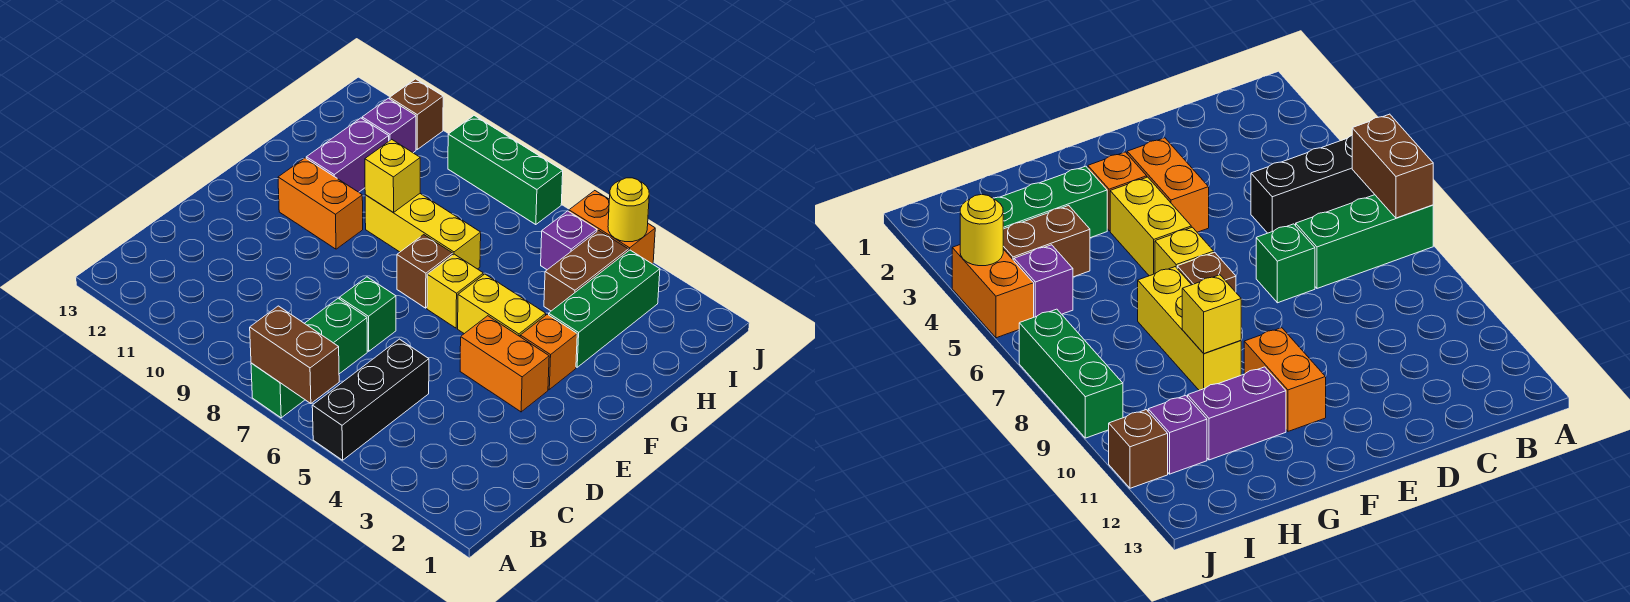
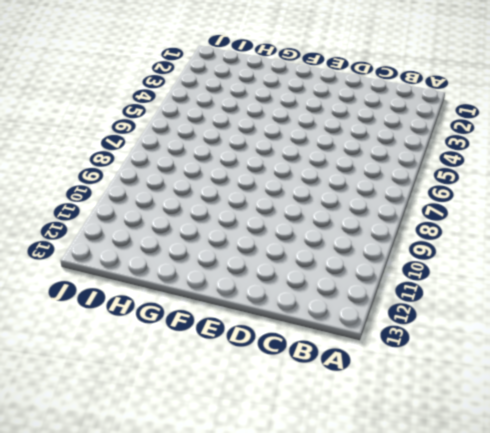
none -> black 1x3 brick [312,339,429,460]
none -> green 1x3 brick [251,298,367,418]
none -> green 1x1 brick [340,277,396,351]

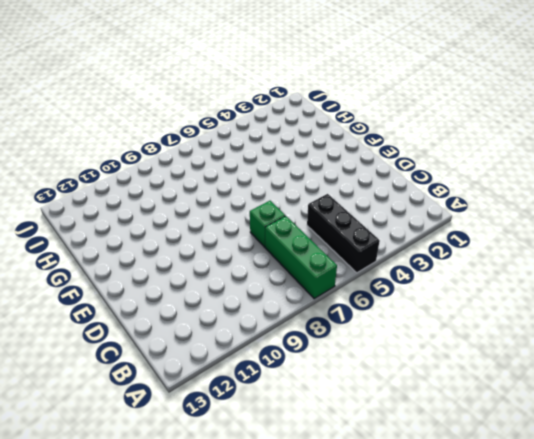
none -> orange 1x2 brick [460,316,549,412]
none -> orange 1x1 brick [520,314,577,389]
none -> yellow 1x2 brick [458,274,546,336]

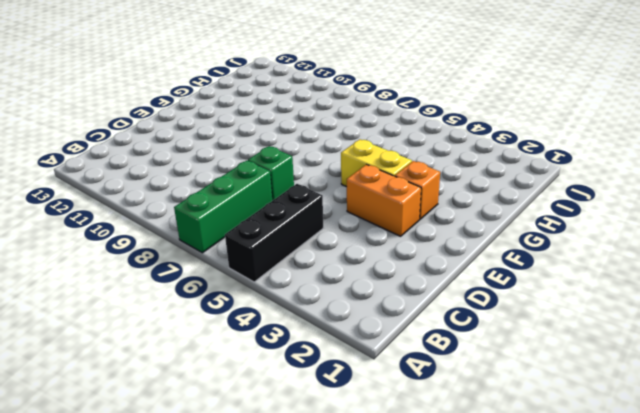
none -> yellow 1x1 brick [427,254,483,328]
none -> brown 1x1 brick [397,235,453,308]
none -> orange 1x2 brick [278,158,363,249]

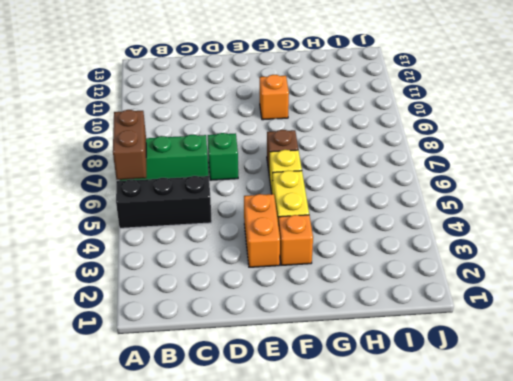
orange 1x1 brick [260,75,289,120] -> orange 1x2 brick [278,158,363,249]
none -> green 1x3 brick [549,250,660,367]
none -> yellow 1x3 brick [365,194,481,269]
none -> purple 1x2 brick [306,118,389,192]

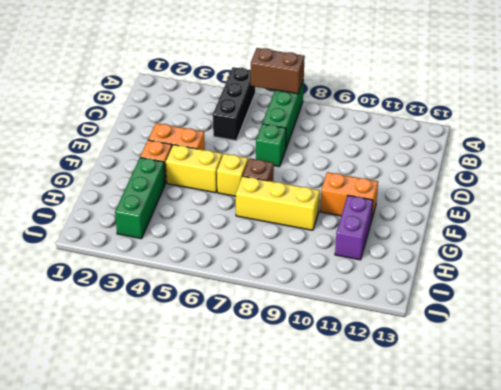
none -> brown 1x2 brick [544,230,628,311]
none -> purple 1x1 brick [541,211,597,270]
none -> purple 1x1 brick [362,98,416,153]

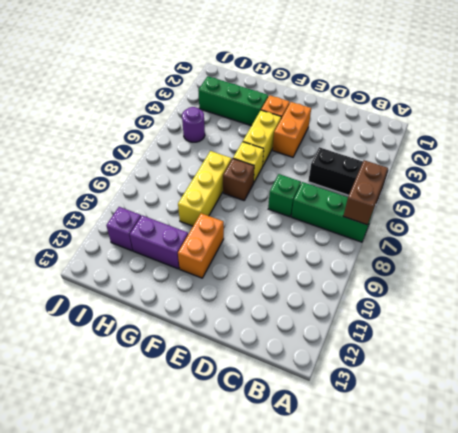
purple 1x1 round brick [182,107,205,142] -> purple 1x1 brick [541,211,597,270]
none -> brown 1x2 brick [544,230,628,311]
none -> orange 1x2 brick [569,191,655,264]
none -> green 1x3 brick [448,116,563,225]

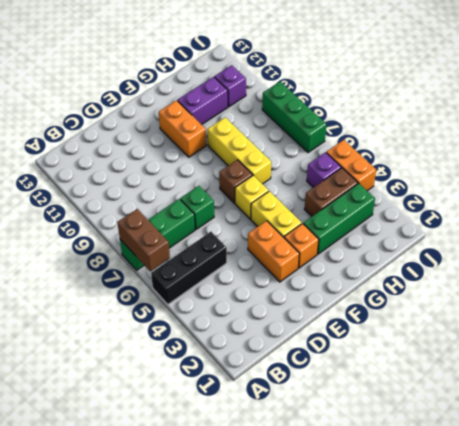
none -> brown 1x1 brick [390,79,443,149]
none -> yellow 1x1 brick [365,139,420,213]
none -> yellow 1x1 round brick [608,178,649,242]

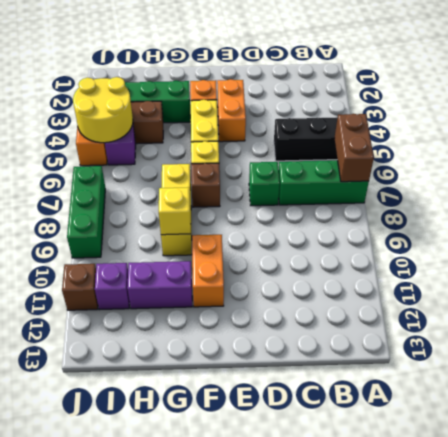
yellow 2x2 round brick [73,77,133,143] -> yellow 1x1 round brick [608,178,649,242]

